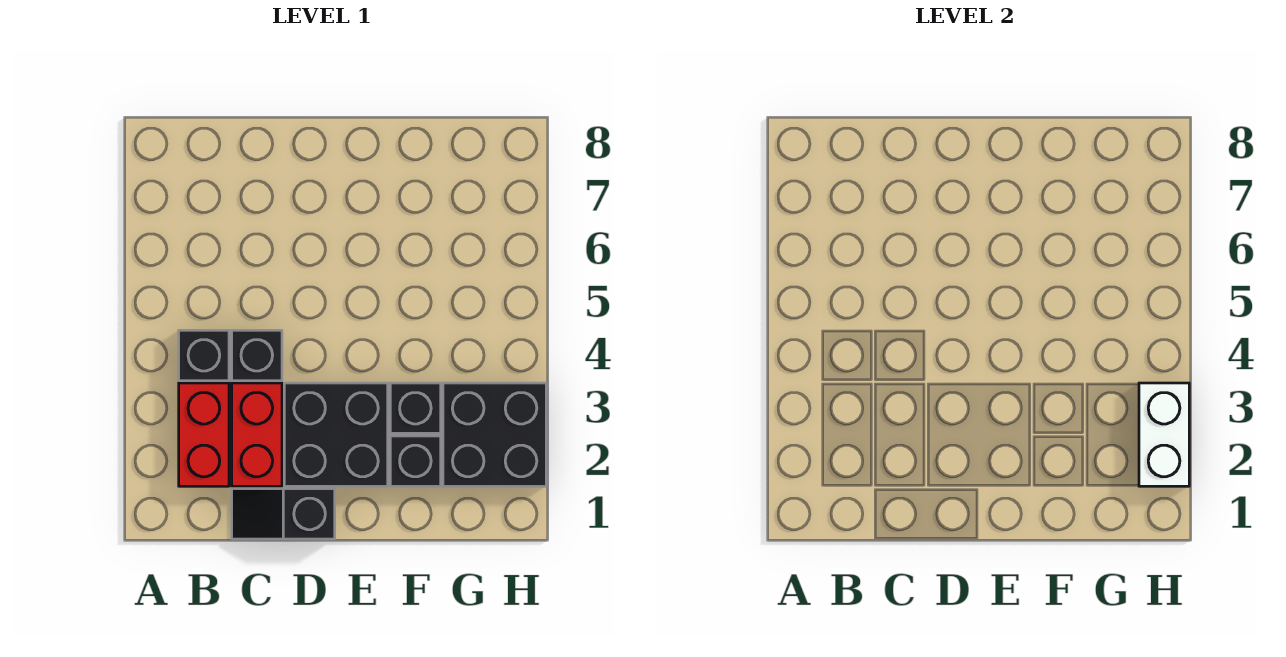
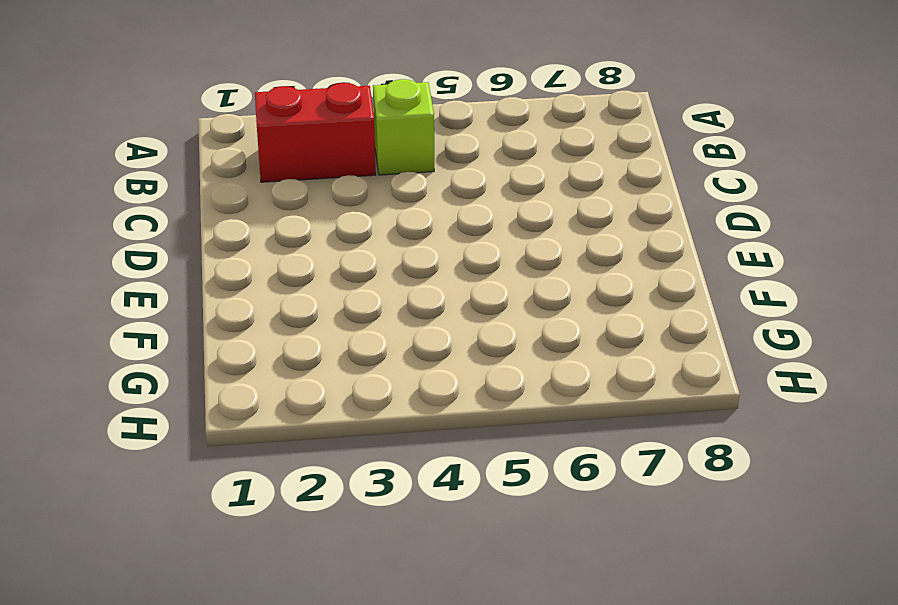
lime 1x1 brick [373,79,434,175] -> black 1x1 brick [179,330,229,381]
none -> black 1x2 slope [232,489,335,539]
none -> red 1x2 brick [232,383,282,486]

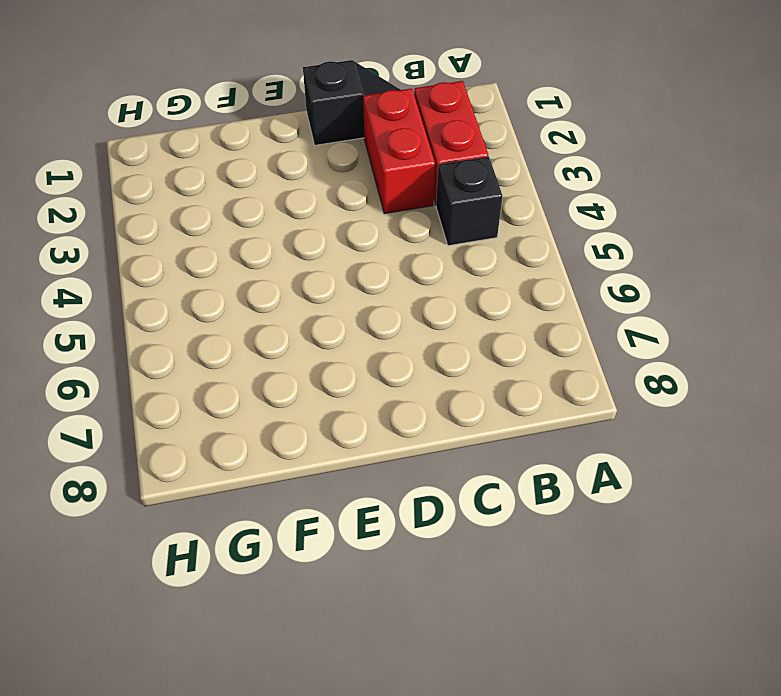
none -> black 1x1 brick [232,330,282,381]
none -> black 2x2 brick [284,383,388,486]

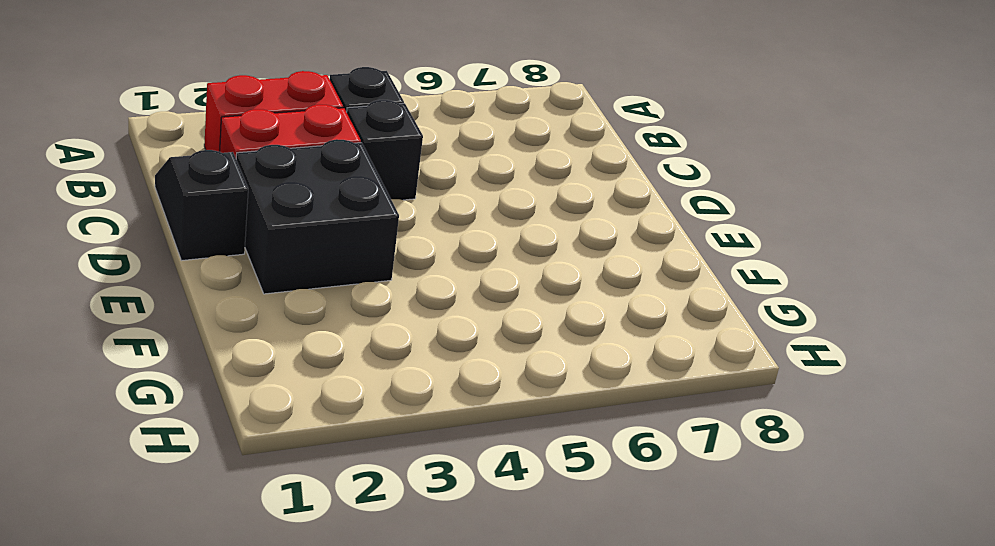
none -> black 1x1 brick [390,436,441,486]
none -> black 1x1 brick [390,383,441,433]

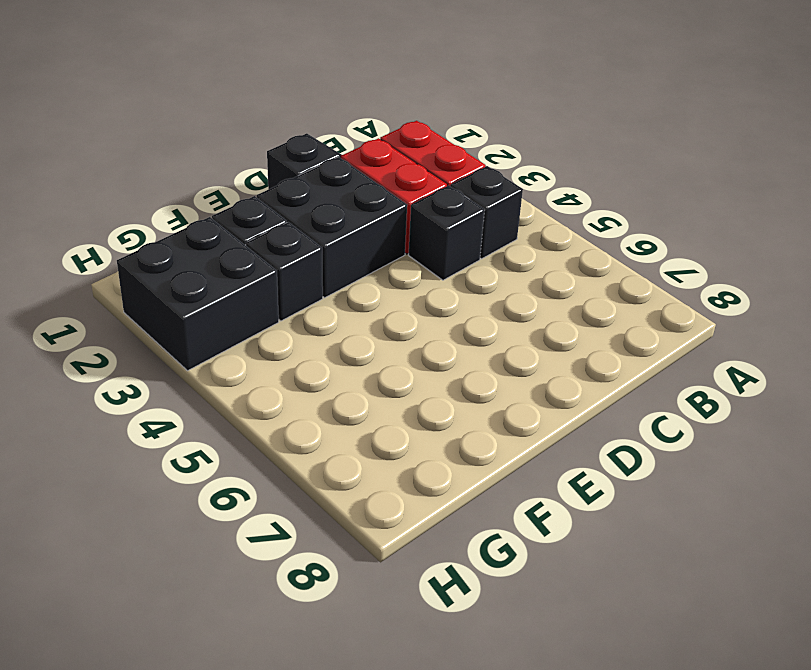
none -> white 1x2 brick [1139,383,1189,486]

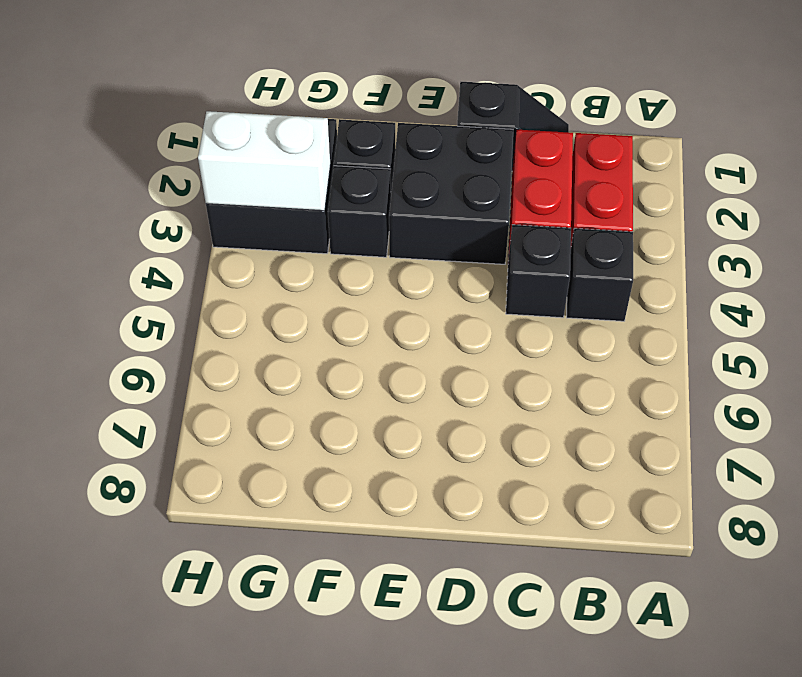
white 1x2 brick [198,111,331,211] -> white 1x2 brick turned to [1139,383,1189,486]

